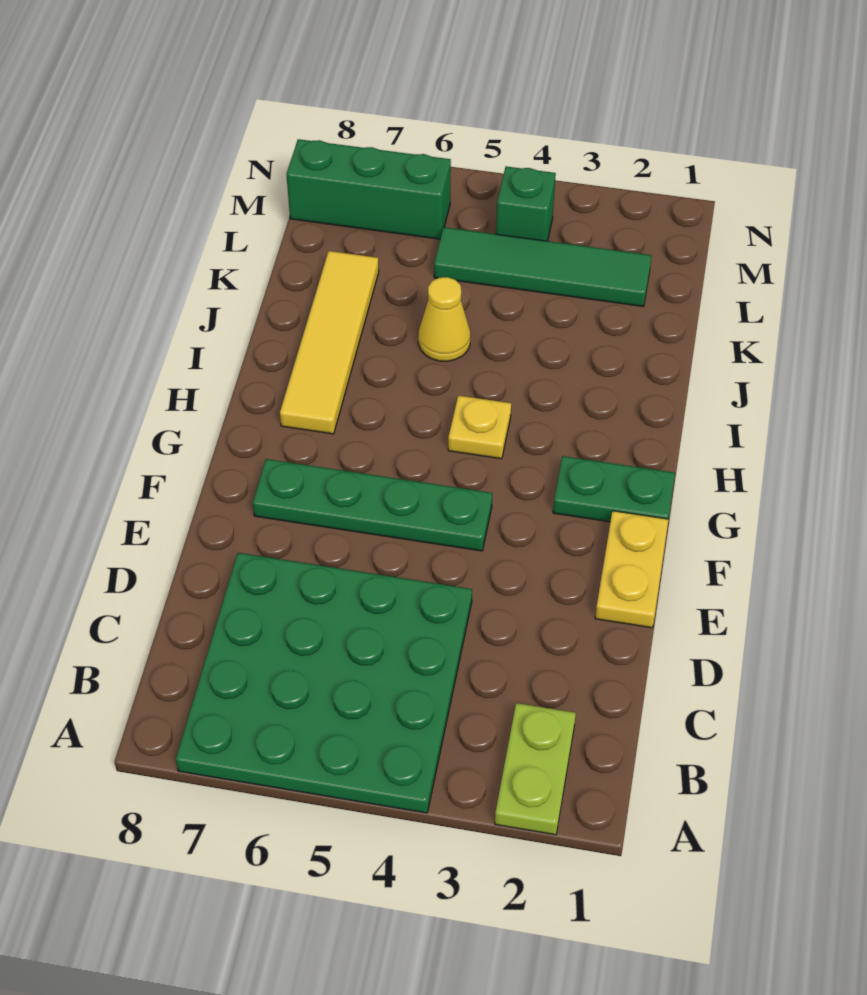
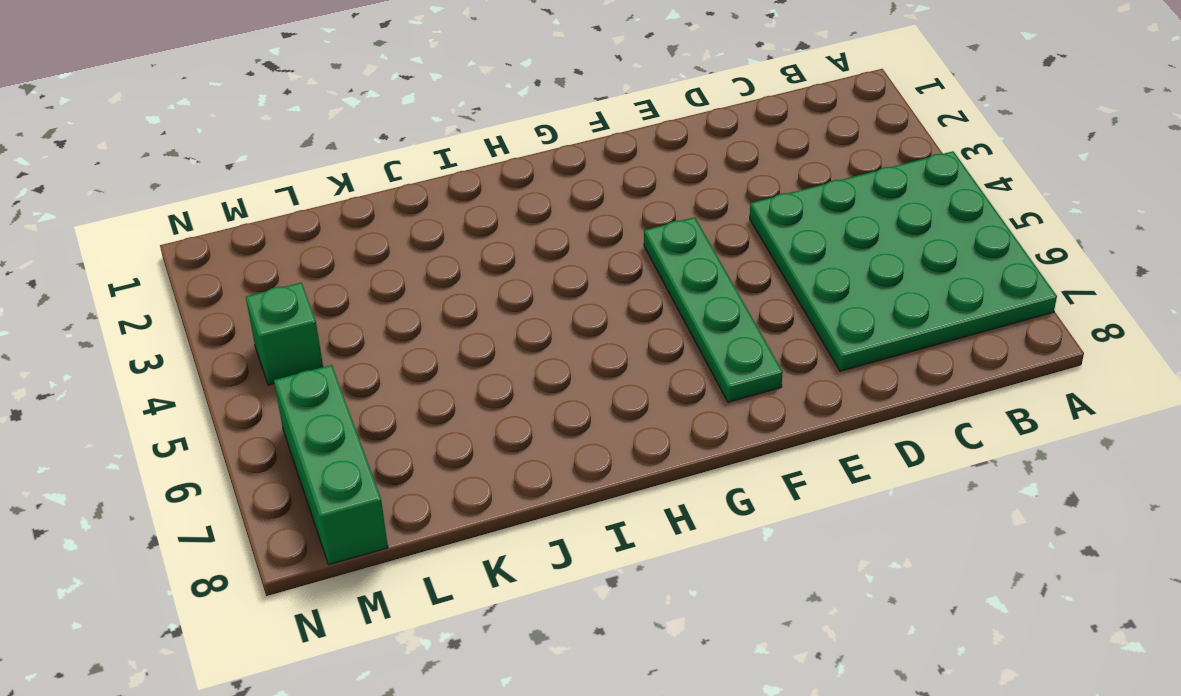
none -> lime 1x2 plate [495,703,576,835]
none -> yellow 1x2 plate [595,511,669,628]

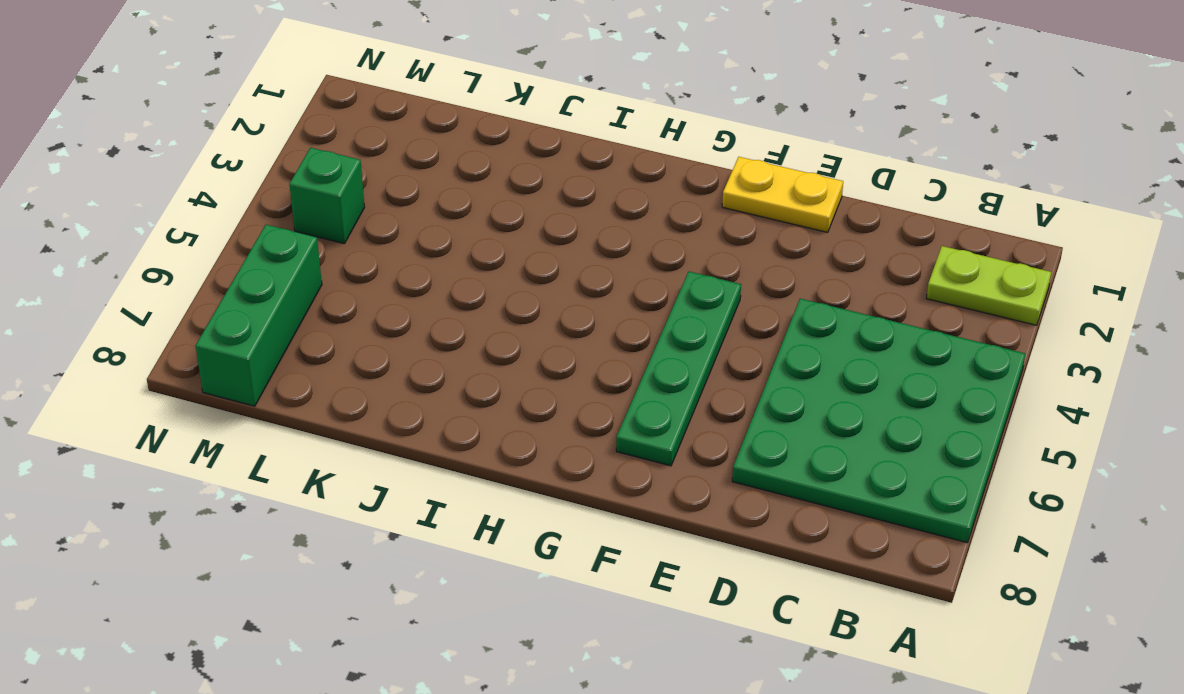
none -> green 1x2 plate [553,456,675,522]
none -> yellow 1x1 plate [448,396,511,459]

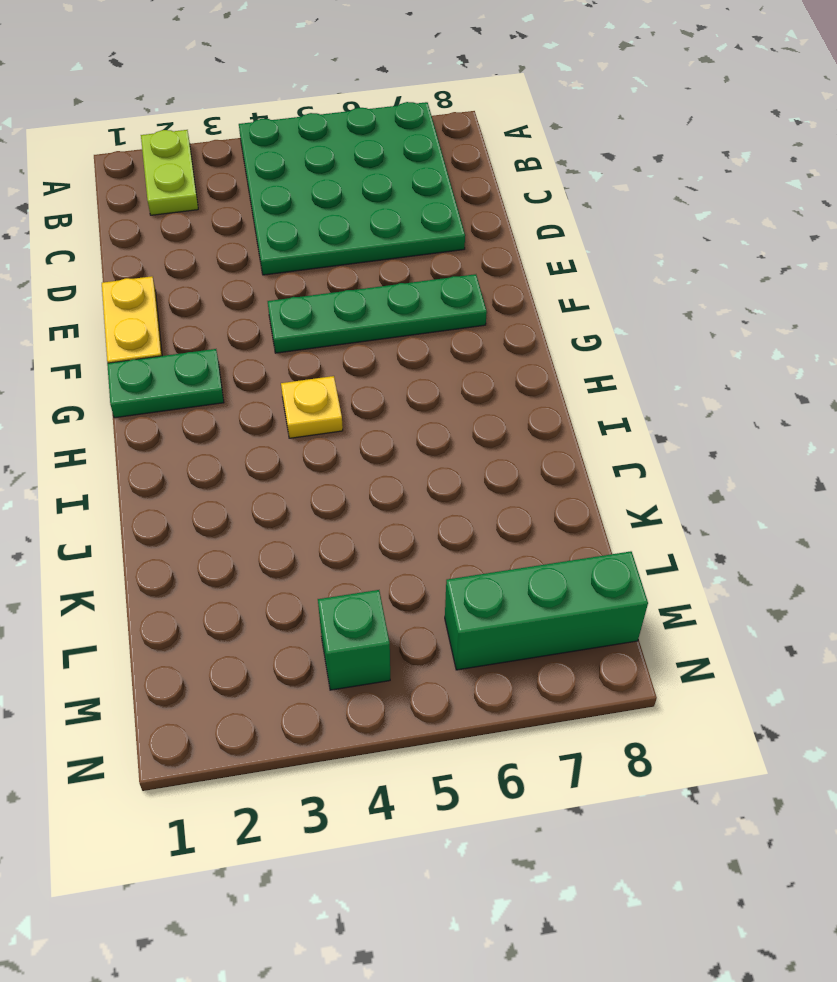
none -> yellow 1x4 tile [280,251,379,434]
none -> yellow 1x1 cone [418,277,470,361]

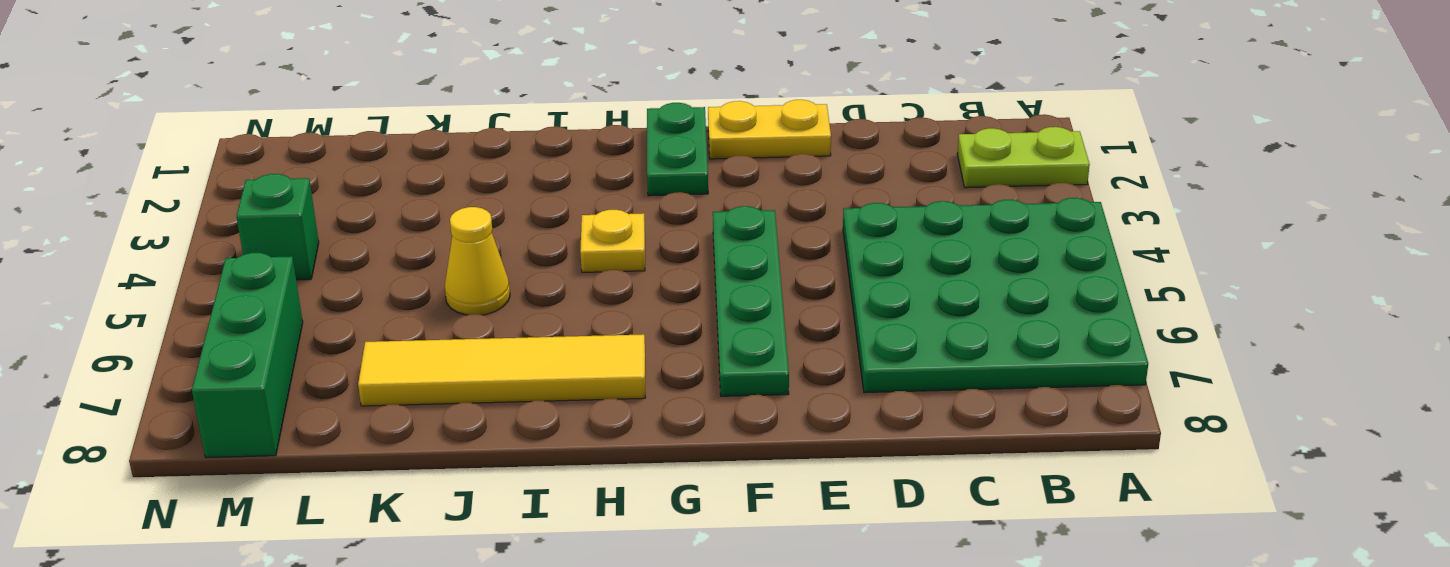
none -> green 1x4 tile [434,227,652,307]

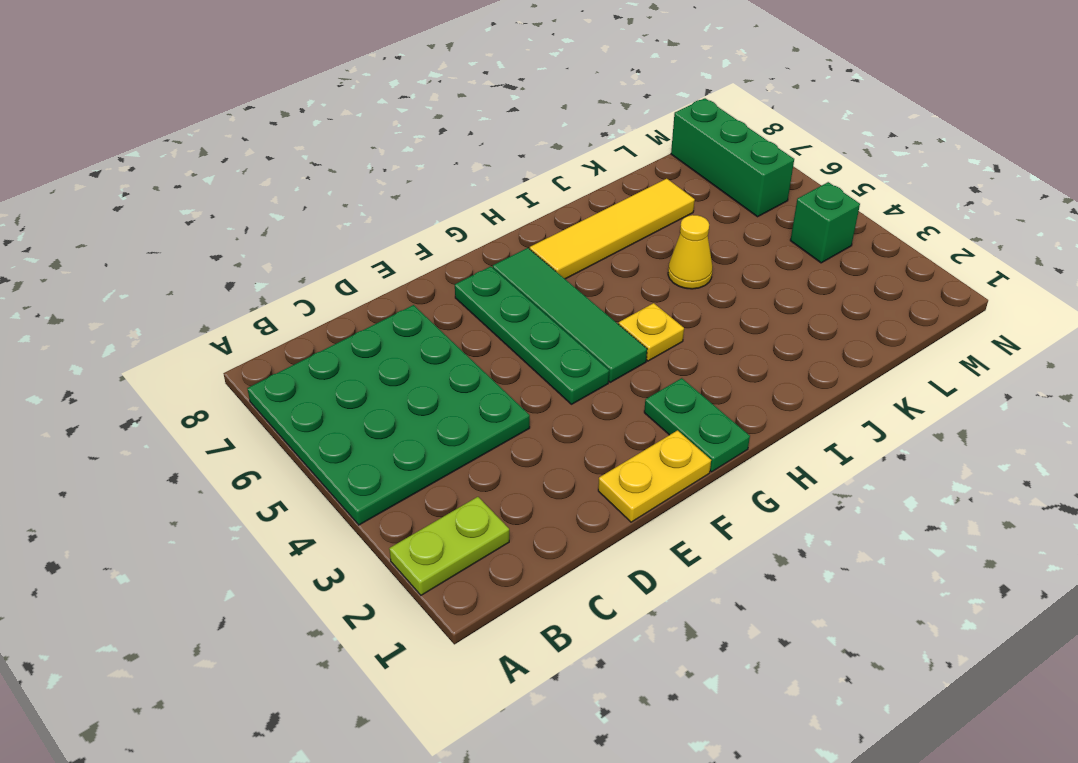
green 1x4 tile [493,248,647,382] -> green 1x4 tile moved to [434,227,652,307]

